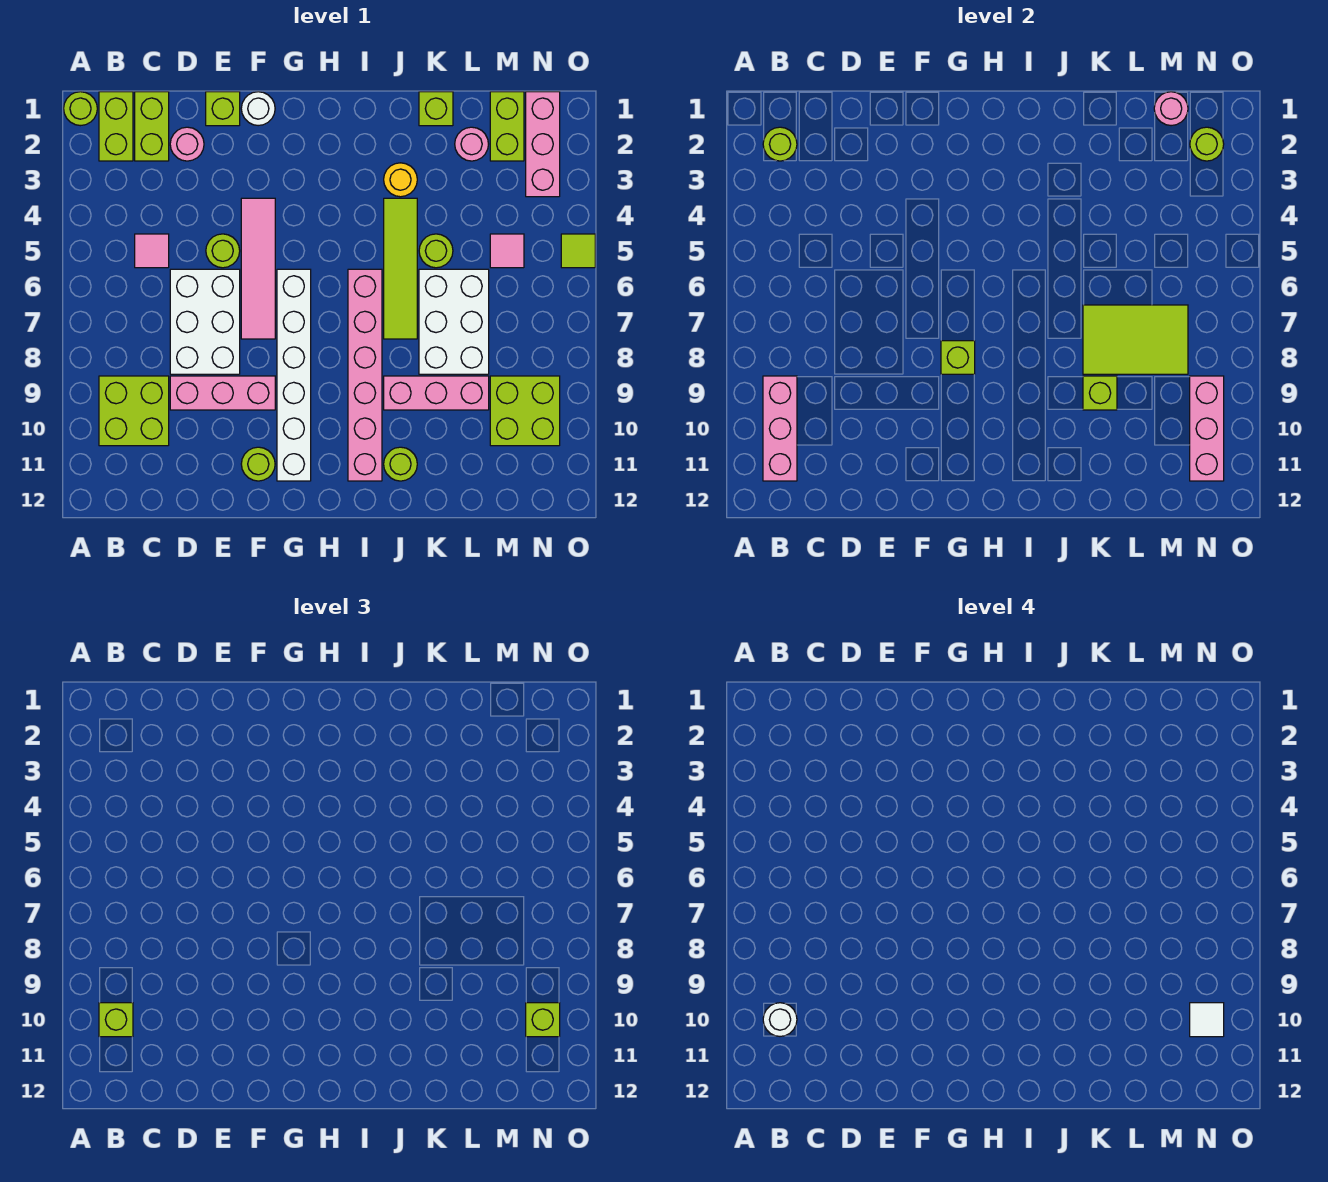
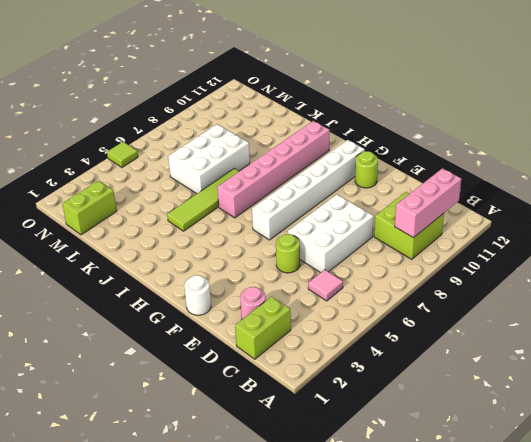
none -> lime 1x1 round brick [64,92,97,126]
none -> lime 1x2 brick [99,92,133,161]
none -> pink 1x3 brick [170,376,275,410]
none -> lime 1x1 brick [206,92,240,126]

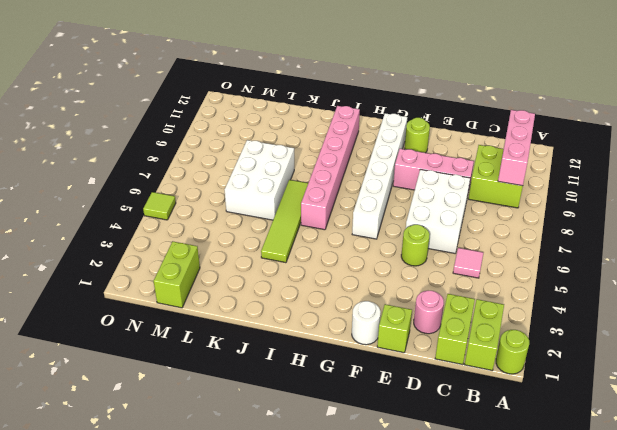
none -> pink 1x4 tile [241,198,275,339]
none -> yellow 1x1 round brick [384,163,417,197]
none -> pink 1x3 brick [384,376,489,410]
none -> lime 1x1 round brick [384,447,417,481]

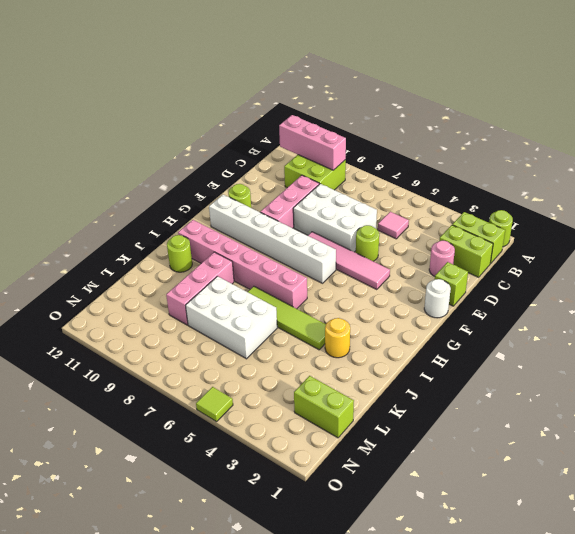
none -> lime 1x1 brick [419,92,453,126]
none -> lime 1x1 round brick [419,234,453,268]
none -> pink 1x1 round brick [455,127,488,161]
none -> pink 1x1 tile [490,234,524,268]

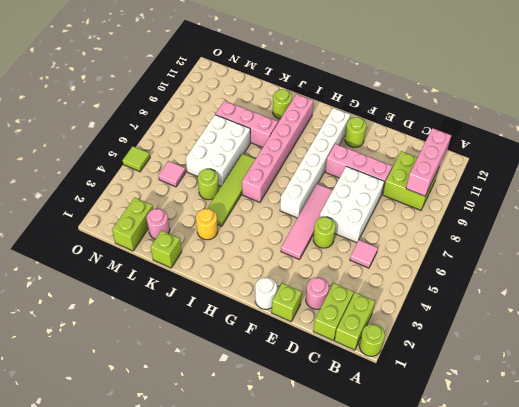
none -> lime 2x2 brick [490,376,560,446]
none -> pink 1x3 brick [526,92,560,197]
none -> lime 1x1 round brick [763,127,797,161]
none -> lime 1x1 brick [941,341,975,374]

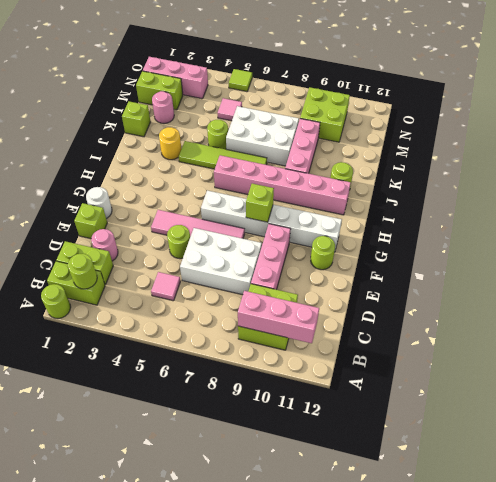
none -> lime 2x3 tile [1083,305,1188,374]
none -> lime 1x1 brick [1083,376,1117,410]
none -> pink 1x1 round brick [1154,92,1188,126]
none -> lime 1x1 round brick [1190,127,1224,161]

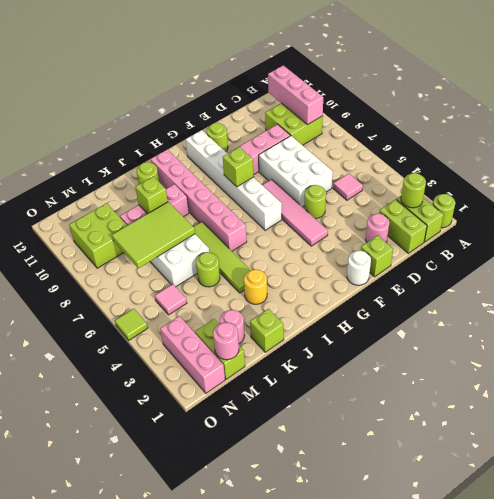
none -> lime 1x1 round brick [1190,127,1224,161]
none -> pink 1x3 brick [1190,376,1224,481]
none -> lime 1x1 brick [99,1003,133,1037]
none -> lime 1x1 brick [526,1003,560,1037]

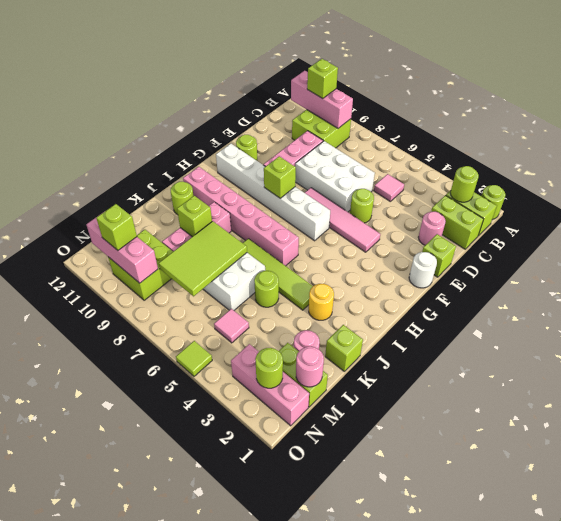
none -> white 1x1 round brick [763,1003,797,1036]
none -> white 1x1 tile [1190,1003,1224,1037]

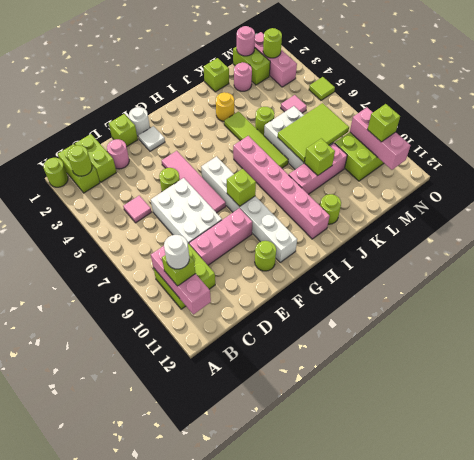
white 1x1 tile [138,126,165,151] -> white 1x1 tile moved to [1190,1003,1224,1037]

